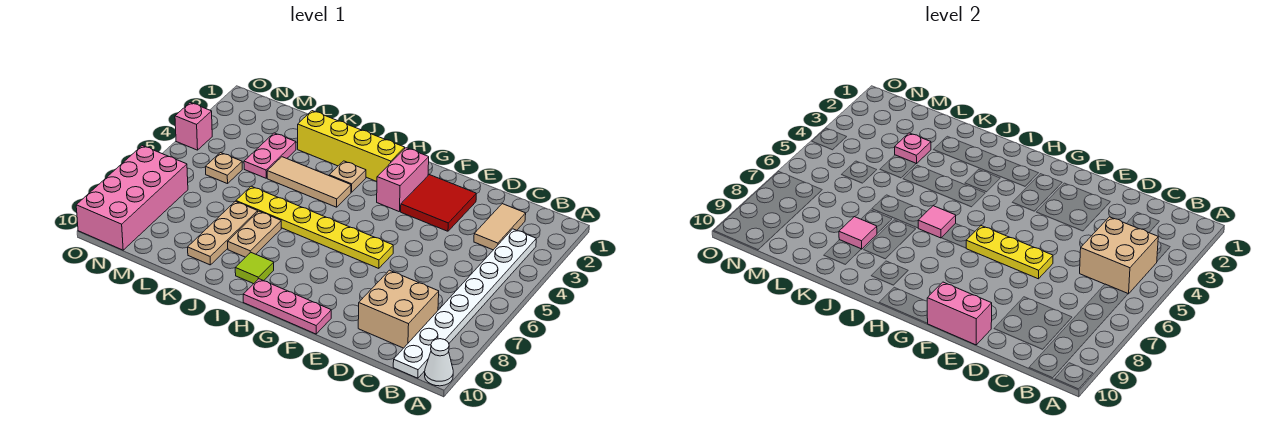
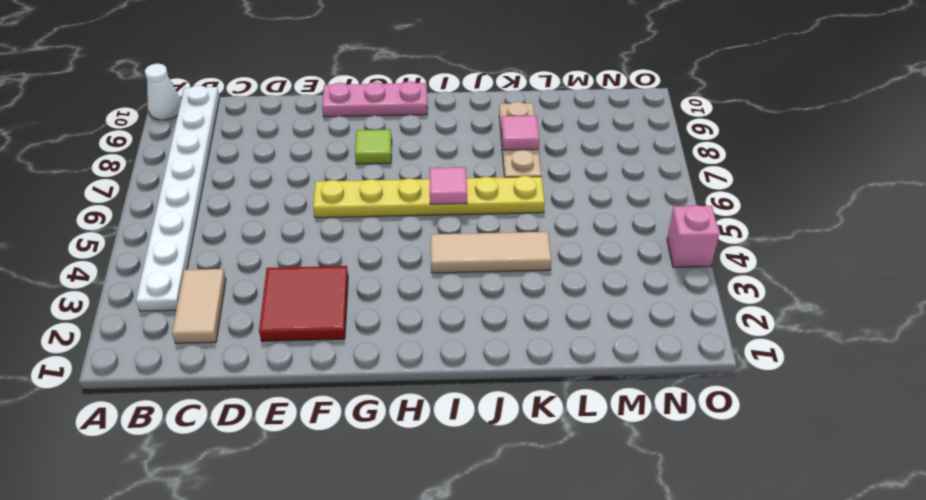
lime 1x1 tile [355,130,392,164] -> lime 1x1 tile moved to [235,253,274,284]
none -> tan 2x2 brick [358,270,439,348]
none -> pink 1x2 brick [377,148,429,211]
none -> yellow 1x4 brick [298,111,405,182]

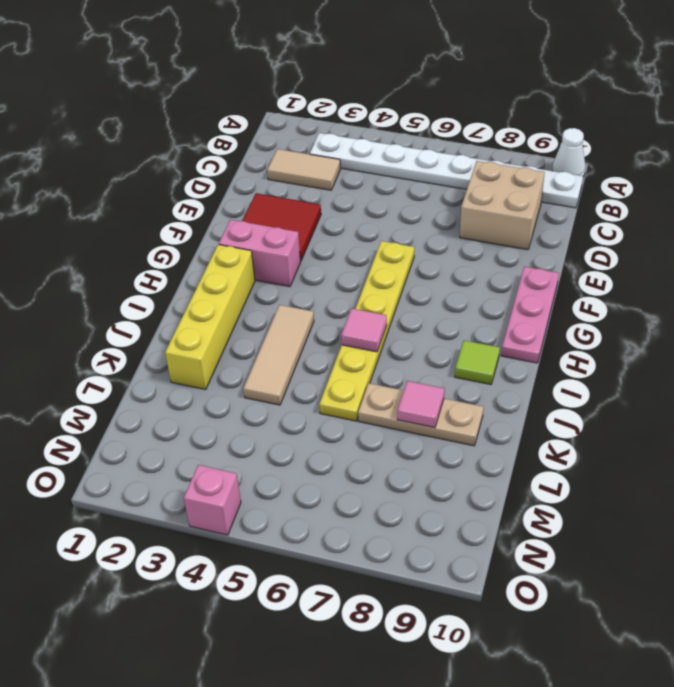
none -> tan 1x1 plate [329,161,366,192]
none -> tan 1x2 plate [228,211,281,257]
none -> pink 1x2 plate [244,133,296,178]

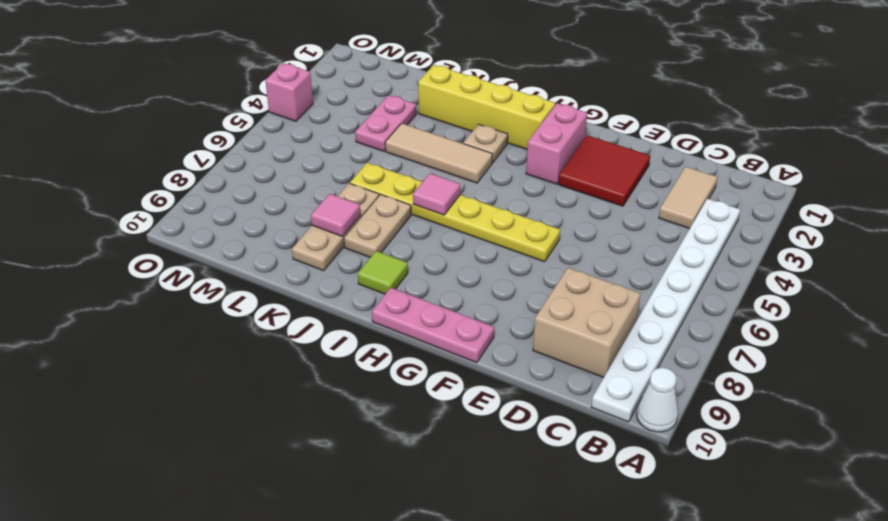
none -> tan 1x1 plate [205,153,242,184]
none -> pink 2x4 brick [76,146,188,250]
none -> tan 2x2 brick [1080,217,1158,294]

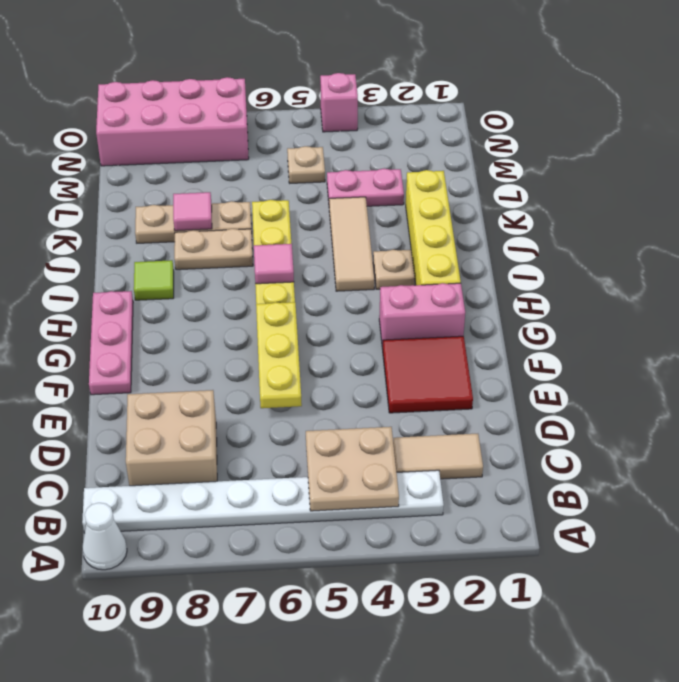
tan 2x2 plate [306,427,399,511] -> tan 2x2 brick [1080,217,1158,294]
none -> pink 1x2 brick [927,282,992,345]
none -> pink 1x1 plate [895,133,931,164]

